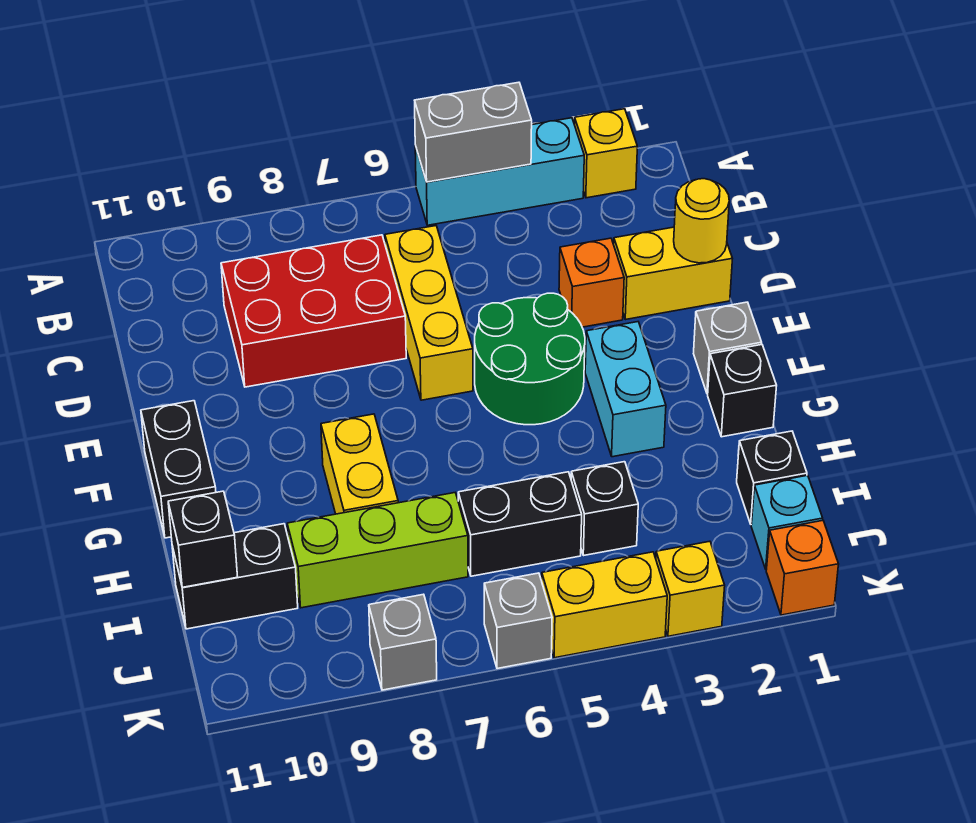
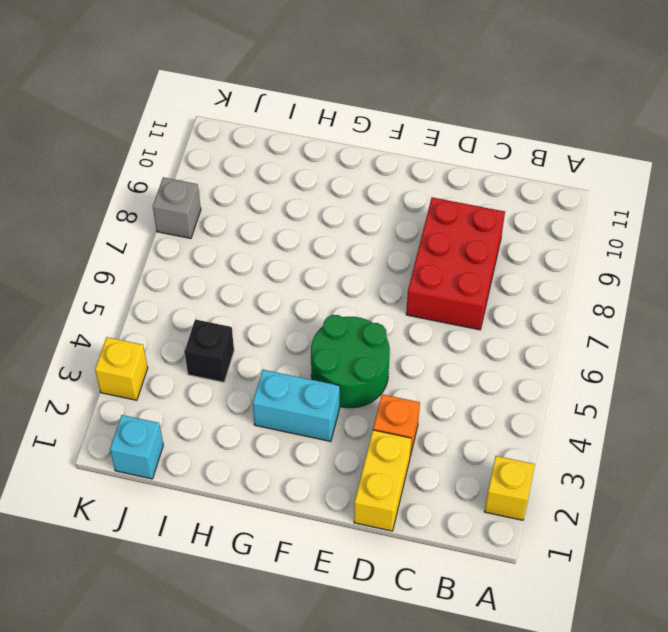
none -> cyan 1x3 brick [415,118,584,225]
none -> yellow 1x3 brick [385,226,473,400]
none -> grey 1x1 brick [694,302,762,394]

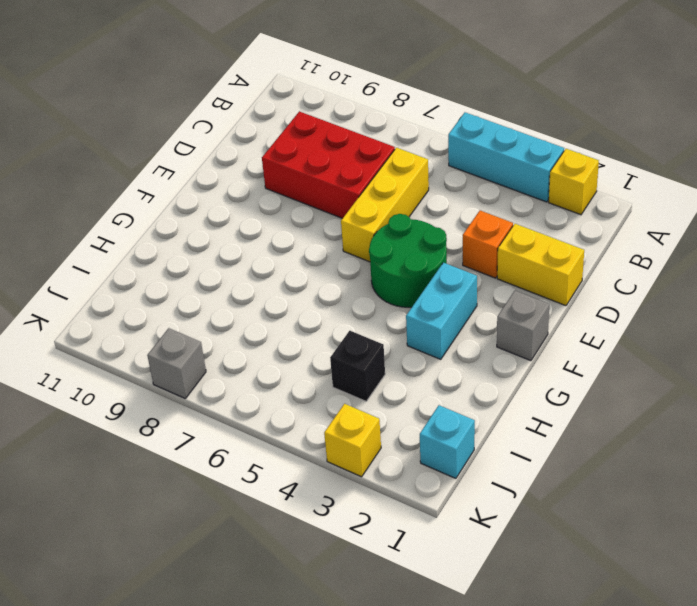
none -> black 1x2 brick [141,401,216,538]
none -> black 1x1 brick [708,345,777,437]
none -> yellow 1x2 brick [321,414,398,514]

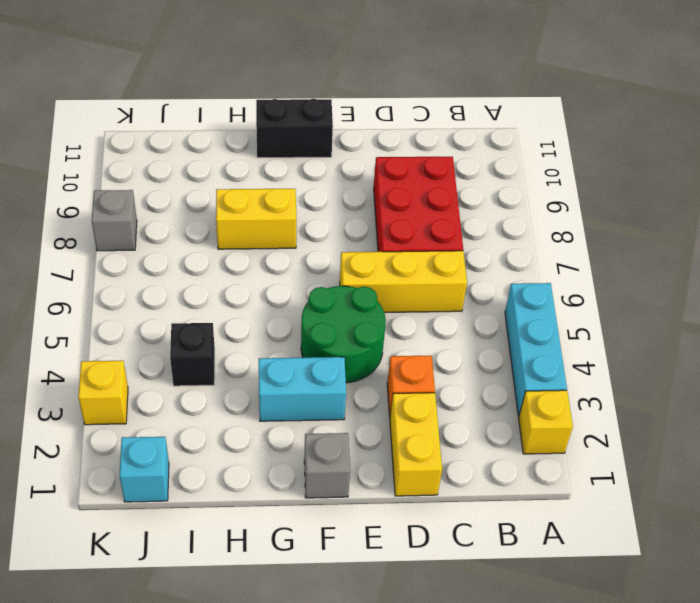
none -> black 1x1 brick [708,345,777,437]
none -> black 1x1 brick [737,431,807,525]
none -> black 1x2 brick [458,472,582,576]

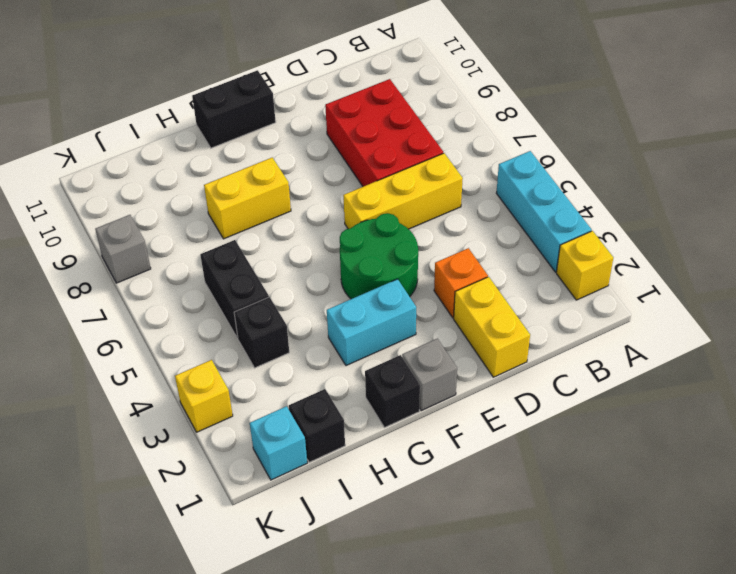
none -> lime 1x3 brick [287,493,468,608]
none -> black 1x2 brick [172,524,298,629]
none -> orange 1x1 brick [766,520,839,615]

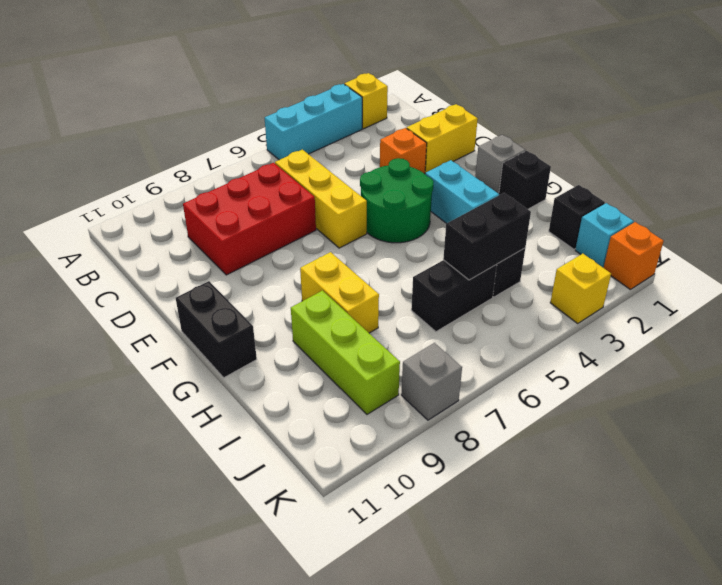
lime 1x3 brick [291,291,400,414] -> lime 1x3 brick turned to [287,493,468,608]
black 1x2 brick [443,193,531,280] -> black 1x2 brick moved to [172,524,298,629]
none -> yellow 1x2 brick [542,552,667,658]
none -> grey 1x1 brick [484,573,552,669]
none -> grey 1x2 brick [415,82,532,182]

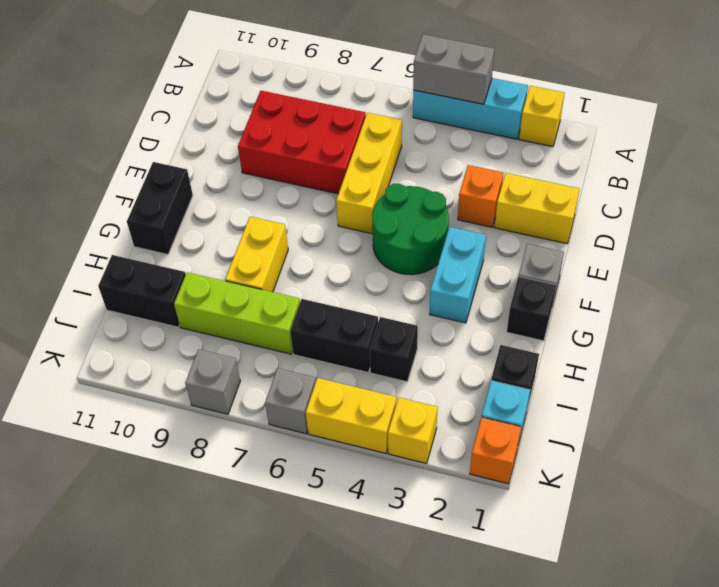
none -> yellow 1x1 round brick [674,179,729,263]
none -> black 1x1 brick [168,491,238,587]

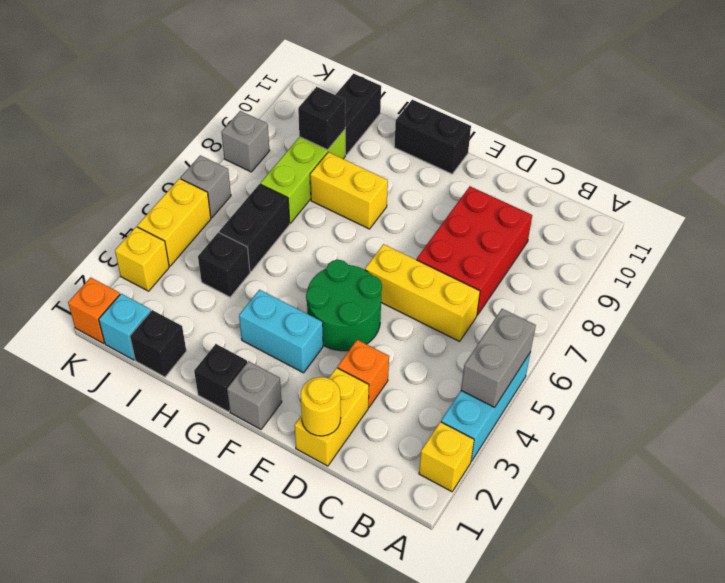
black 1x1 brick [298,87,345,150] -> black 1x1 brick moved to [168,491,238,587]

